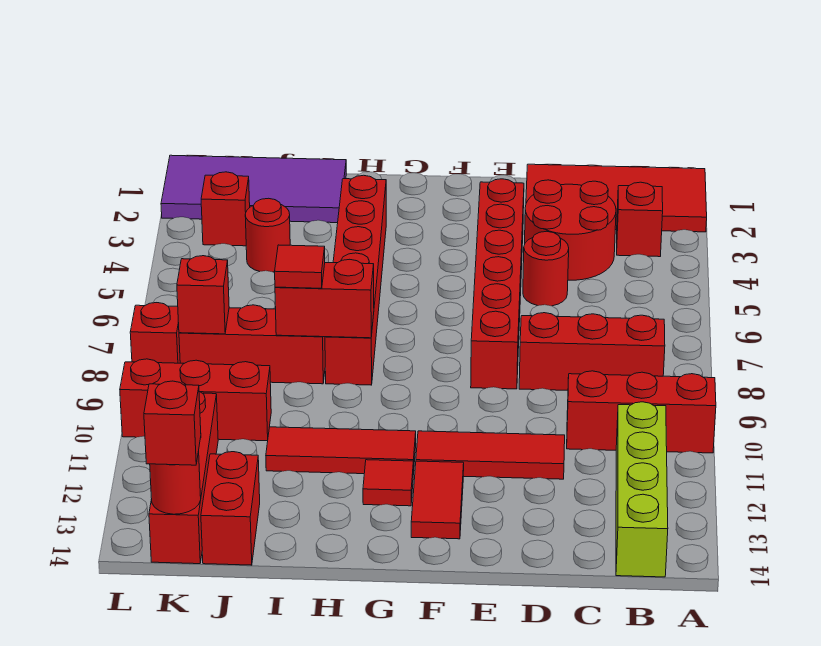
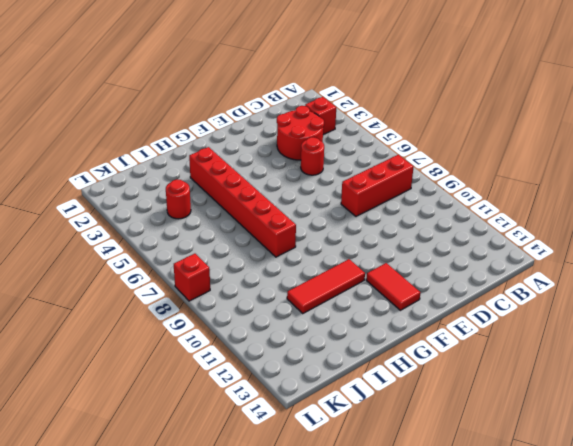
none -> red 2x4 tile [526,164,707,232]
none -> red 1x3 brick [567,371,716,453]
none -> lime 1x4 brick [616,402,668,577]

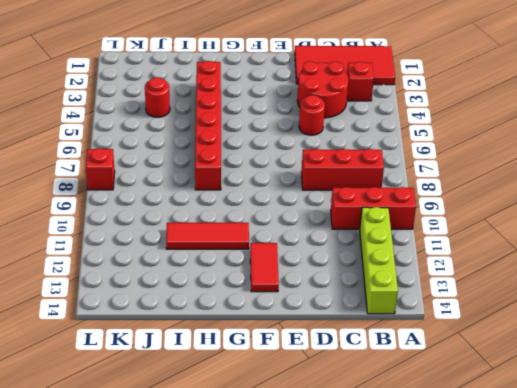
none -> red 1x3 tile [416,431,565,479]
none -> red 1x6 brick [471,179,524,389]
none -> red 1x1 tile [363,460,413,506]

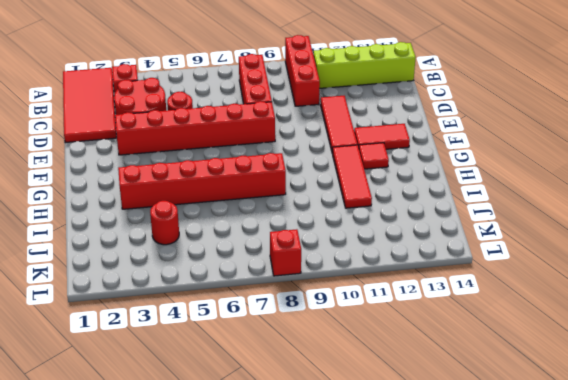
none -> purple 2x4 tile [161,155,346,223]
none -> red 1x3 brick [179,305,325,384]
none -> red 1x3 brick [120,359,271,441]

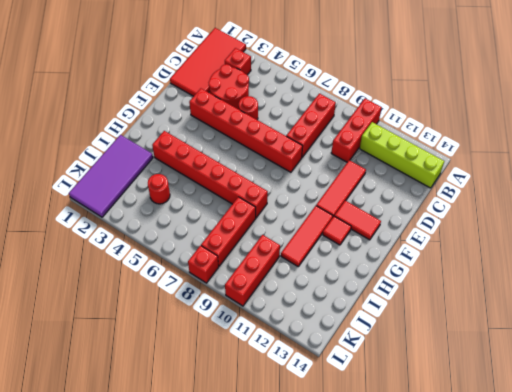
none -> red 1x2 brick [201,452,260,565]
none -> red 1x1 brick [201,172,250,246]
none -> red 1x4 brick [149,391,218,564]

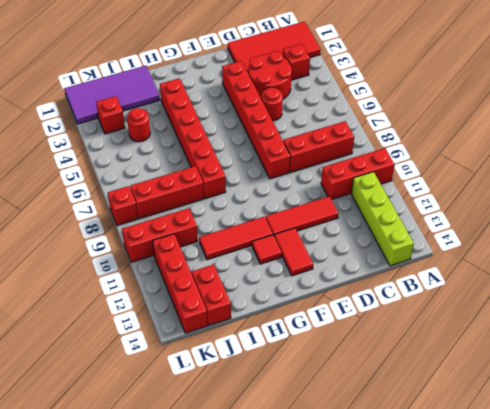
none -> red 1x2 brick [275,259,374,338]
none -> red 1x1 brick [177,256,229,334]
none -> red 1x1 round brick [150,451,201,514]

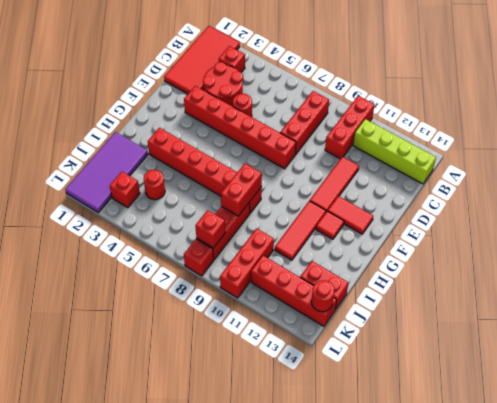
none -> red 1x1 tile [275,245,325,288]
none -> red 1x1 brick [144,381,201,465]

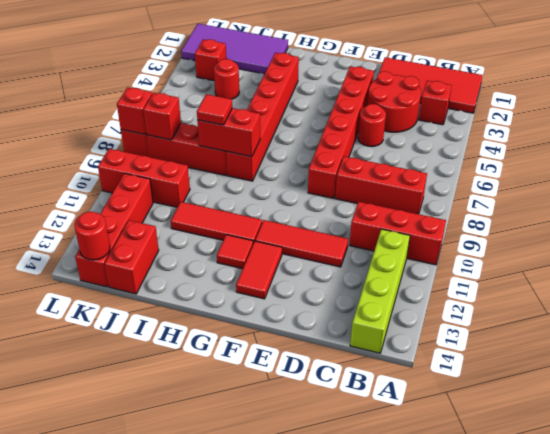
red 1x1 brick [117,87,152,134] -> red 1x1 brick moved to [144,381,201,465]

